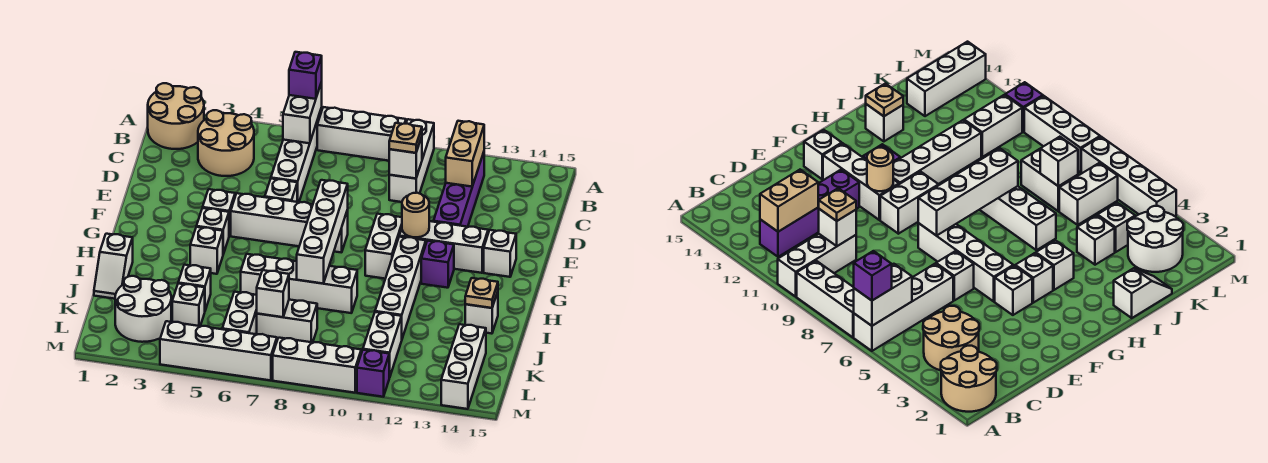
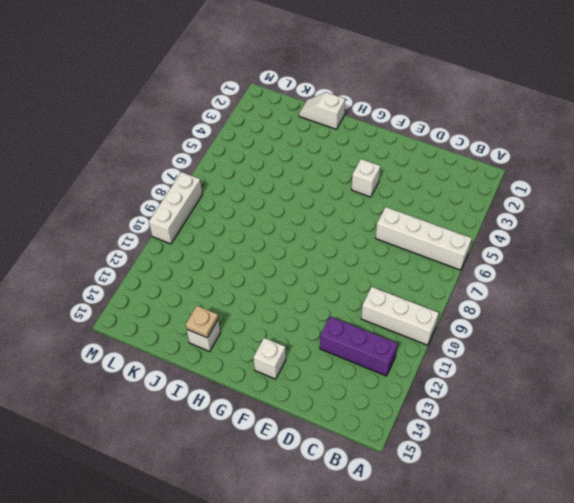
purple 1x3 brick [320,317,398,376] -> purple 1x4 brick [434,152,484,227]
none -> tan 2x2 round brick [148,83,204,149]
none -> white 1x3 brick [317,107,406,161]
none -> tan 2x2 round brick [198,110,254,176]
none -> white 1x1 brick [265,179,297,202]

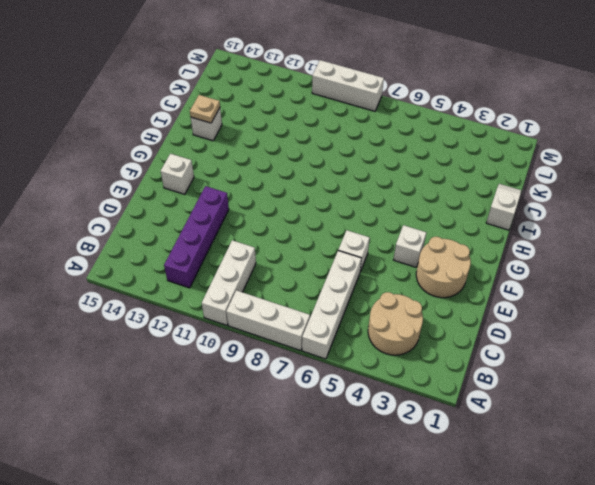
tan 2x2 round brick [416,237,471,298] -> tan 2x2 round brick moved to [148,83,204,149]
none -> white 1x4 brick [231,193,348,253]
none -> white 1x2 brick [365,214,402,279]
none -> white 1x3 brick [399,221,488,273]
none -> white 1x1 brick [196,208,229,254]

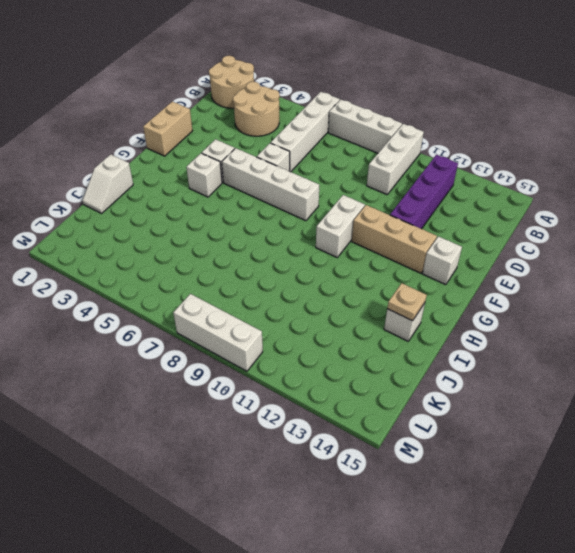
tan 1x2 brick [143,102,193,156] -> tan 1x2 brick moved to [446,121,484,187]
tan 1x3 brick [352,205,437,273] -> white 1x3 brick [399,221,488,273]
none -> white 1x4 brick [375,237,426,338]
none -> purple 1x1 brick [421,241,454,288]
none -> white 1x1 brick [190,227,223,274]
none -> white 1x4 brick [241,254,357,313]

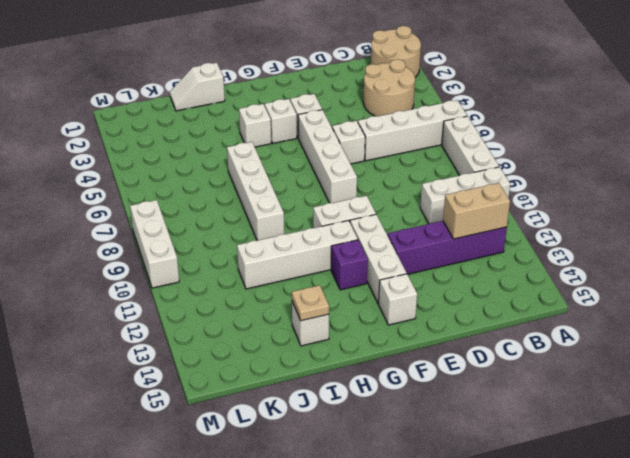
none -> white 1x1 brick [178,265,211,310]
none -> white 2x2 round brick [115,276,171,342]
none -> white 1x1 brick [172,284,205,326]
none -> white 1x2 brick [222,292,257,334]

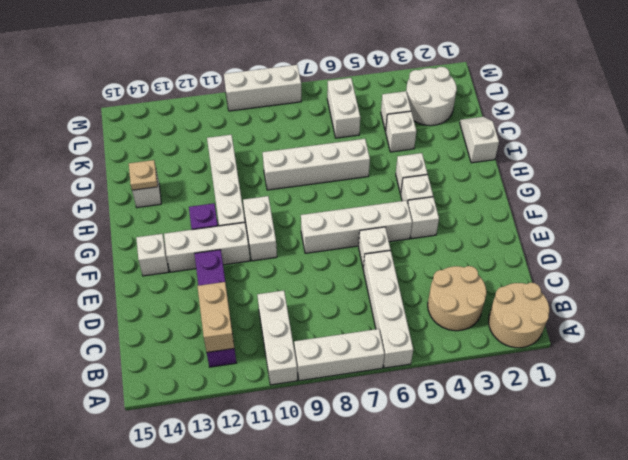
none -> white 1x2 brick [257,300,317,342]
none -> white 1x2 brick [363,312,402,378]
none -> white 1x3 brick [441,324,486,409]
none -> white 1x4 brick [160,321,277,380]

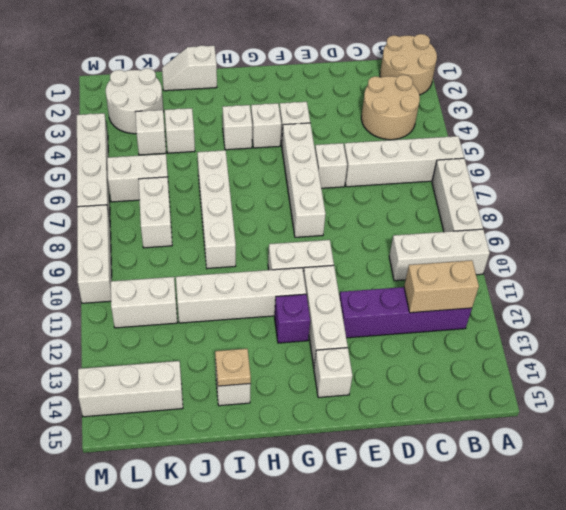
none -> purple 1x1 brick [357,350,389,397]
none -> white 1x2 brick [283,82,322,143]
none -> white 1x1 brick [389,137,422,179]
none -> white 1x4 brick [297,180,348,284]

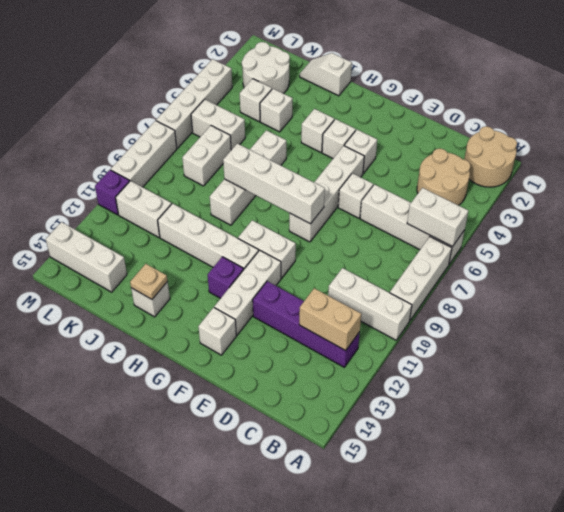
none -> white 1x1 brick [389,137,422,179]
none -> tan 1x1 round brick [402,193,429,237]
none -> white 1x1 brick [257,270,289,317]
none -> purple 1x1 brick [289,52,322,99]

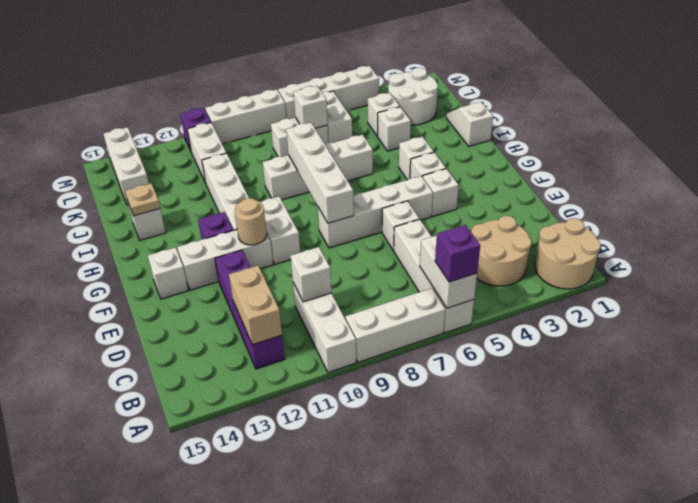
none -> tan 1x1 plate [389,123,422,153]

